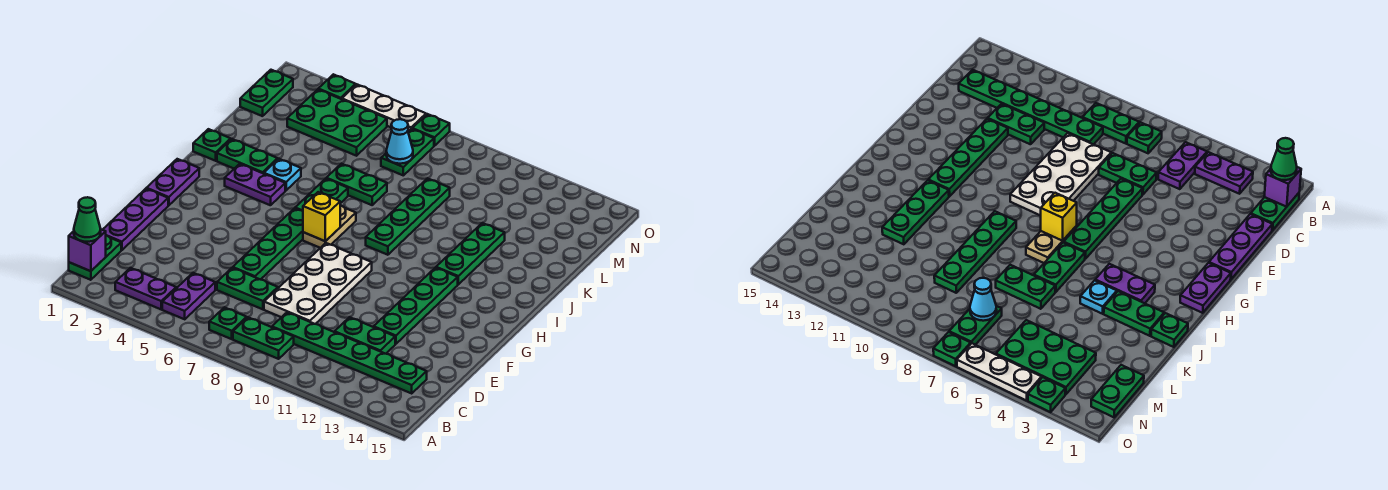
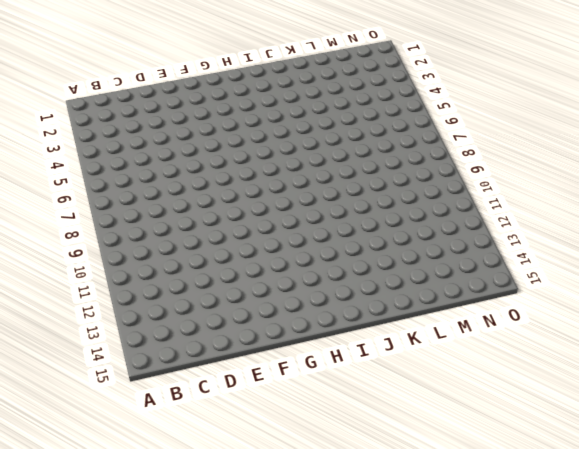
none -> green 1x2 plate [69,236,121,280]
none -> purple 1x2 plate [115,268,176,309]
none -> purple 1x2 plate [162,273,215,319]
none -> green 1x1 plate [209,307,247,339]

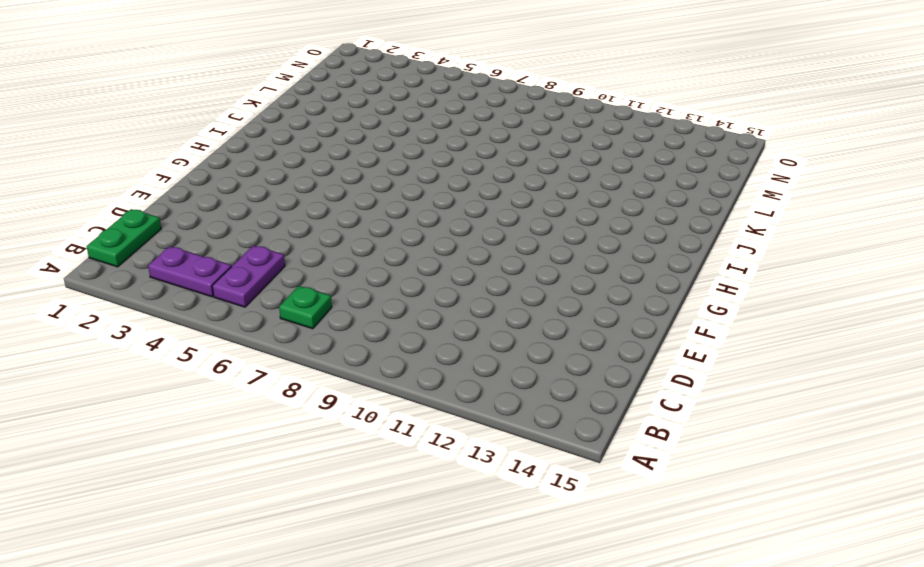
none -> green 1x2 plate [233,317,294,359]
none -> green 1x6 plate [272,312,427,393]
none -> purple 1x3 plate [103,189,168,250]
none -> green 1x2 plate [217,268,278,309]

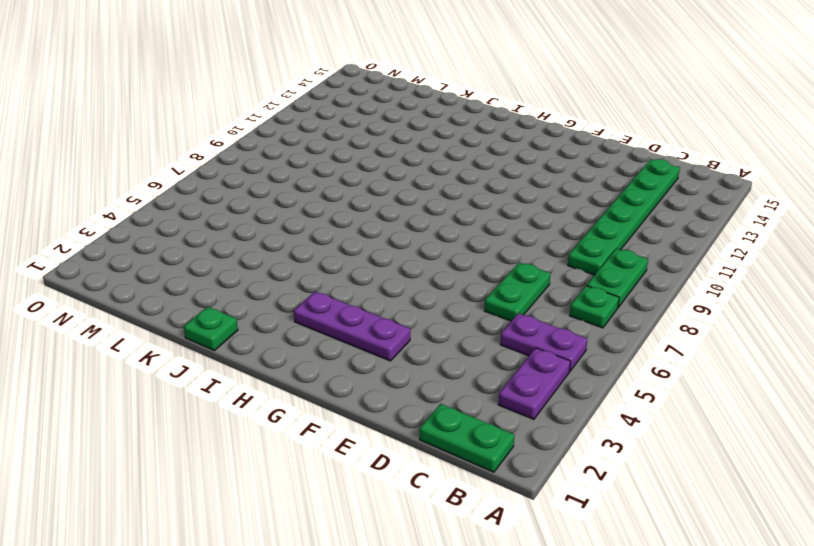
purple 1x3 plate [294,291,410,361] -> purple 1x3 plate moved to [103,189,168,250]
none -> white 2x4 plate [264,243,372,324]
none -> green 1x2 plate [335,317,395,354]
none -> green 1x4 plate [232,208,303,280]
none -> green 1x4 plate [374,268,458,344]

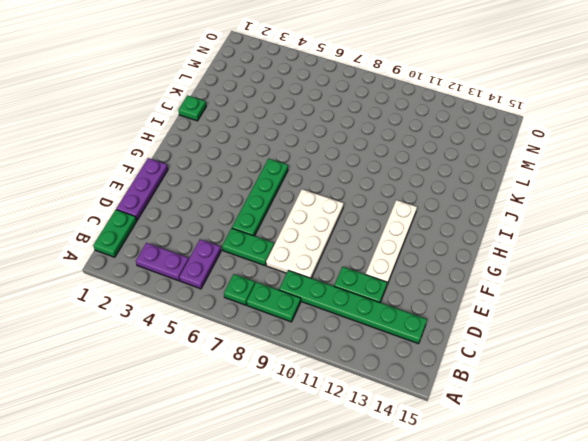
white 1x4 plate [366,200,417,284] -> green 1x4 plate [374,268,458,344]
none -> purple 1x2 plate [147,159,199,205]
none -> tan 1x2 plate [303,206,356,248]
none -> purple 1x2 plate [225,164,285,205]
none -> green 1x2 plate [295,179,348,211]

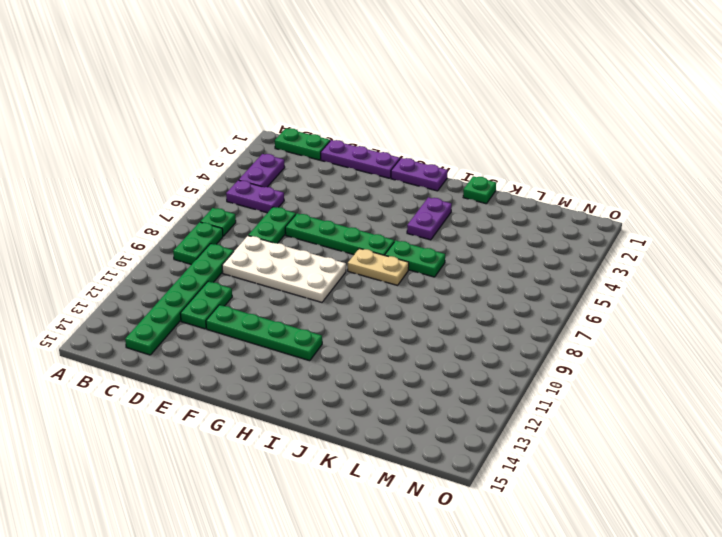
none -> green 1x4 plate [366,178,450,255]
none -> green 1x3 plate [436,223,505,284]
none -> green 1x2 plate [217,139,278,174]
none -> cyan 1x1 plate [264,159,301,190]

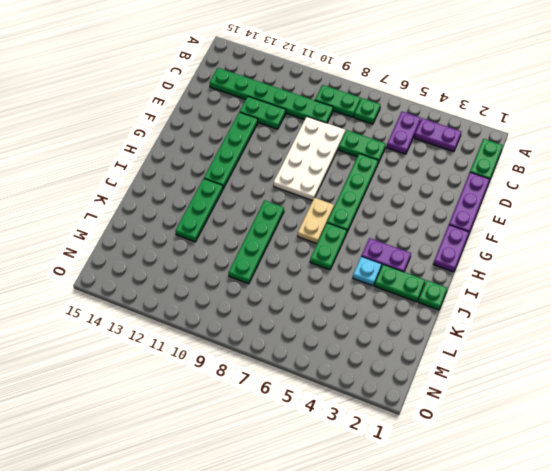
none -> green 1x2 plate [326,164,387,205]
none -> green 1x2 plate [240,70,293,116]
none -> green 2x3 plate [287,89,387,156]
none -> green 1x2 plate [381,129,434,175]

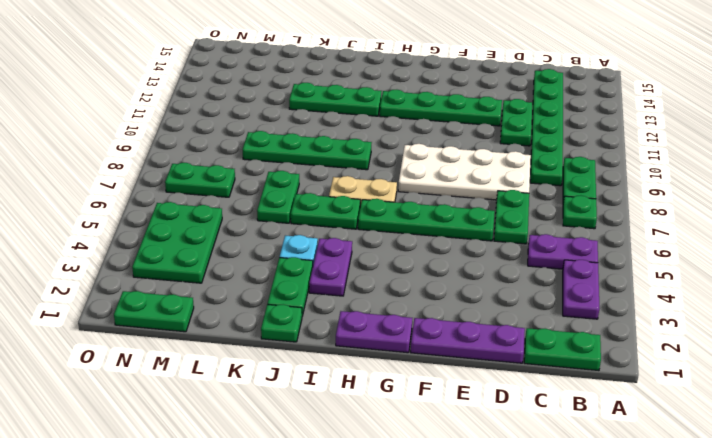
none -> green 1x1 plate [318,74,356,99]
none -> white 1x3 plate [342,84,426,132]
none -> green 1x1 plate [412,114,450,146]
none -> purple 1x1 brick [69,229,106,271]

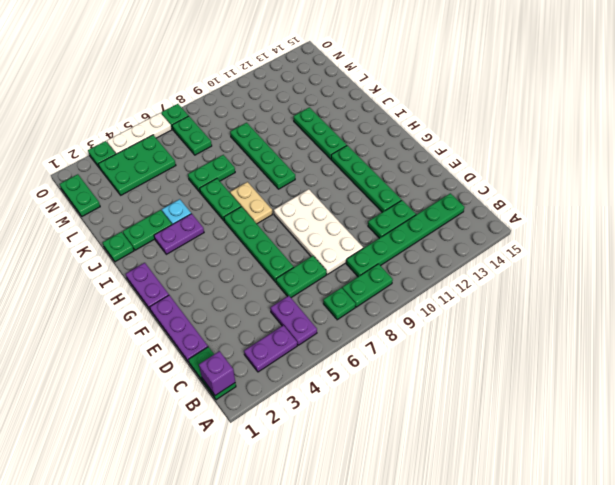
none -> yellow 1x1 brick [303,192,340,241]
none -> cyan 1x1 cone [386,119,413,164]
none -> green 1x1 cone [74,197,101,242]

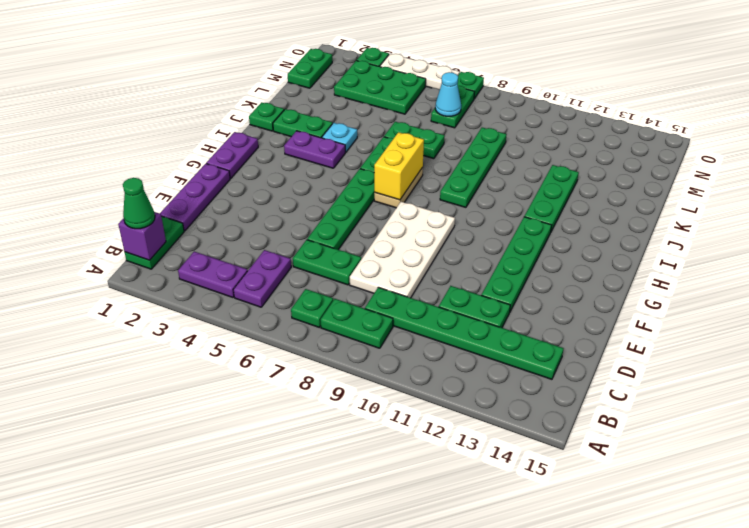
yellow 1x2 brick [374,132,424,200] -> yellow 1x1 brick [303,192,340,241]

